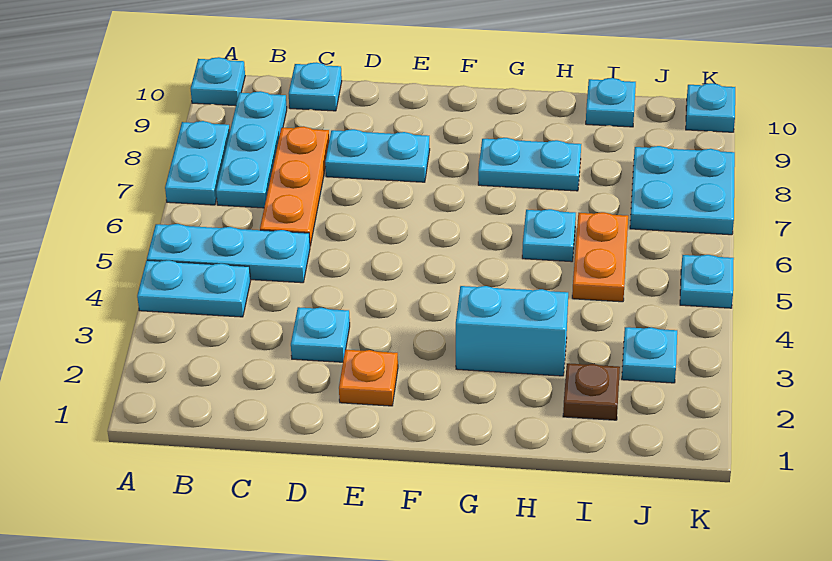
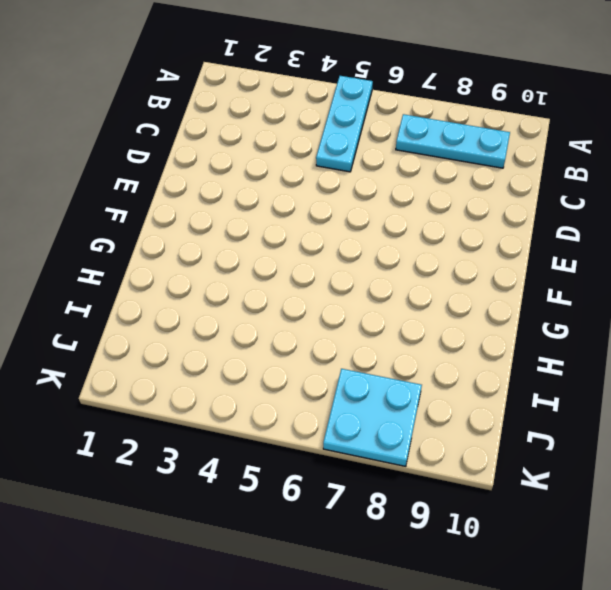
none -> cyan 1x2 plate [137,260,250,317]
none -> cyan 1x2 plate [165,121,230,205]
none -> cyan 1x1 plate [191,57,245,106]

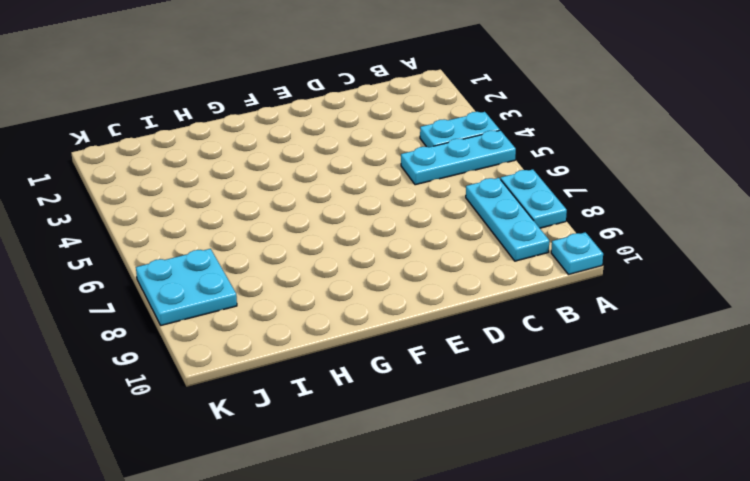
none -> orange 1x3 plate [260,126,329,246]
none -> cyan 1x1 plate [289,62,342,111]
none -> cyan 1x1 plate [291,307,350,362]

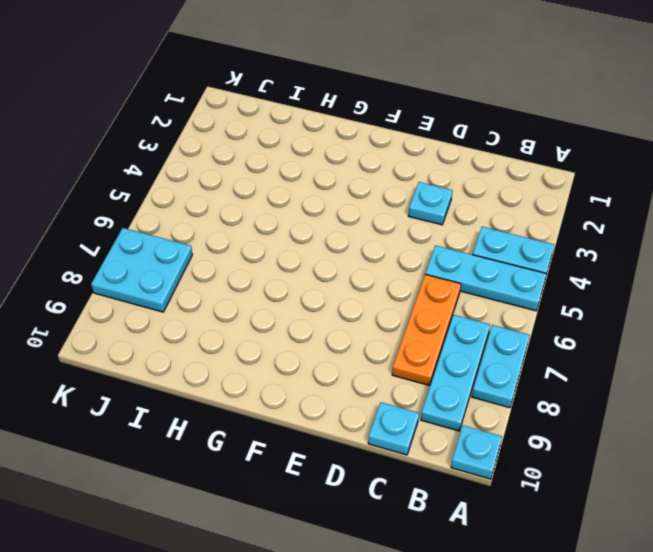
none -> cyan 1x2 plate [325,129,430,182]
none -> orange 1x1 plate [339,350,398,406]
none -> cyan 1x2 brick [456,286,568,376]

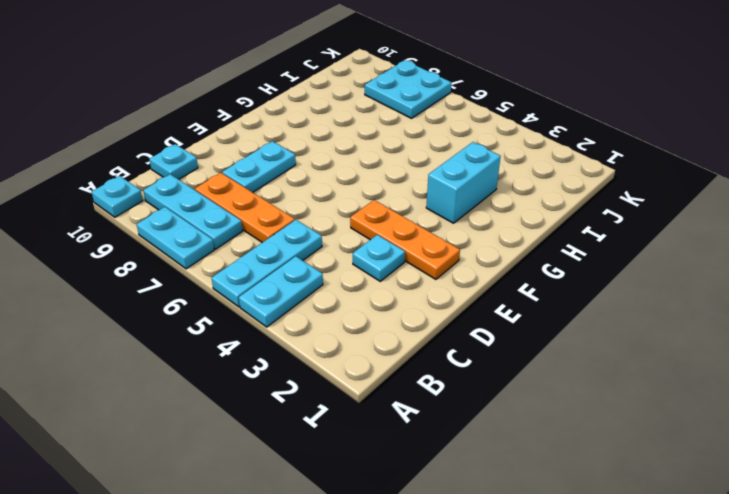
orange 1x3 plate [350,200,460,279] -> orange 1x1 plate [339,350,398,406]
none -> cyan 1x2 plate [478,138,581,191]
none -> cyan 1x1 plate [522,209,576,262]
none -> brown 1x1 plate [563,363,620,420]

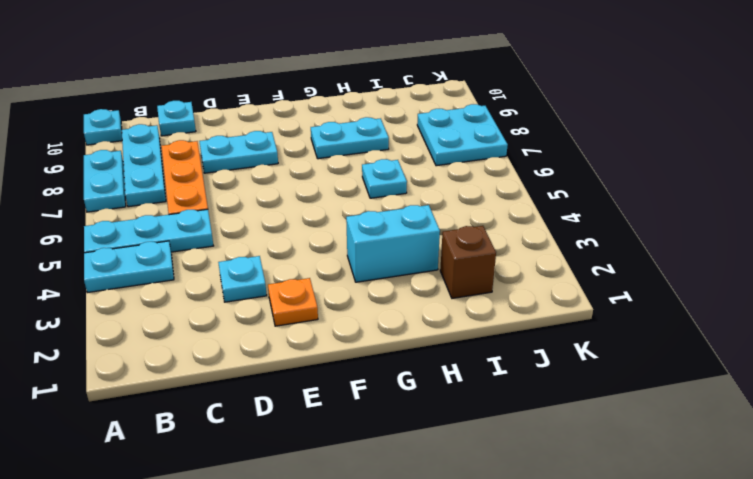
brown 1x1 brick [440,226,496,298] -> brown 1x1 plate [563,363,620,420]
none -> orange 1x2 plate [572,212,628,302]
none -> cyan 1x1 plate [586,78,636,127]
none -> cyan 1x1 plate [622,327,677,383]

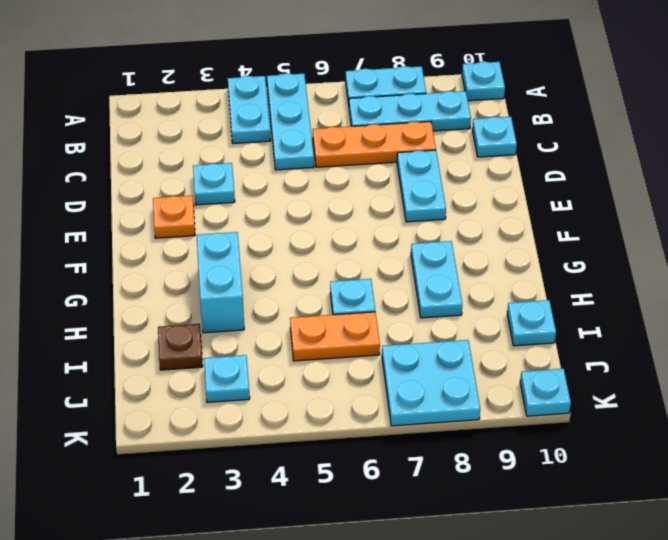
none -> cyan 1x1 plate [680,255,734,308]

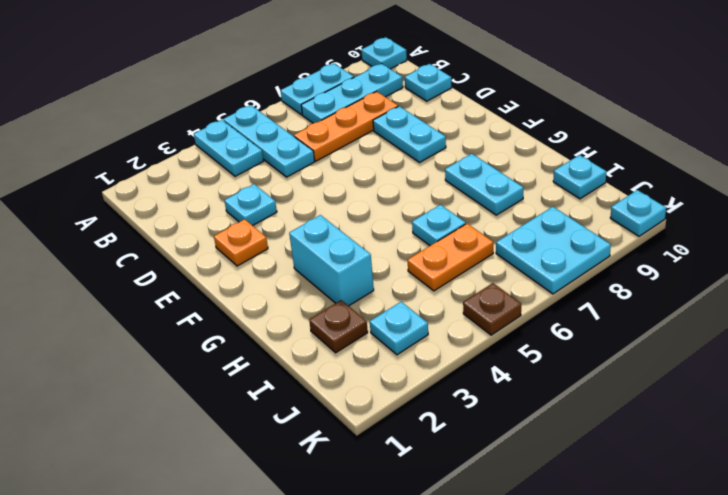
brown 1x1 plate [463,283,521,335] -> cyan 1x1 plate [680,255,734,308]

